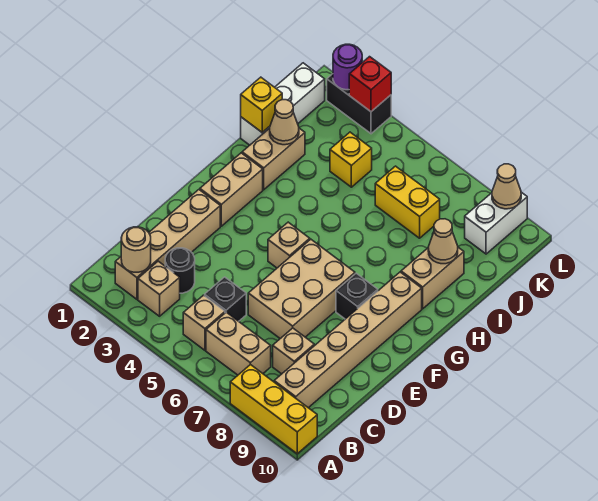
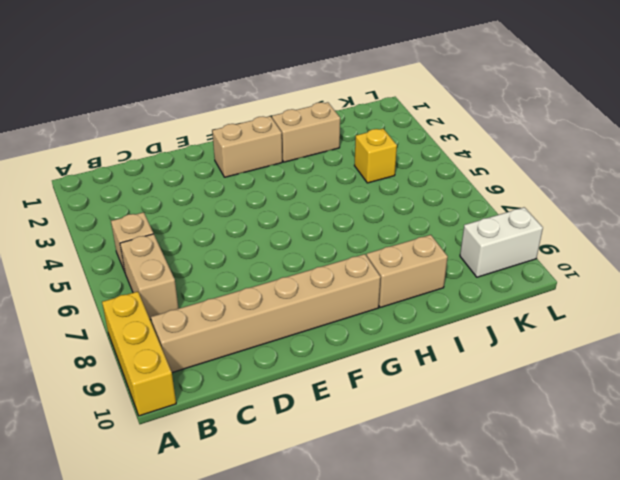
none -> tan 1x4 brick [115,190,220,299]
none -> tan 1x1 brick [138,261,180,316]
none -> black 1x1 round brick [165,248,195,293]

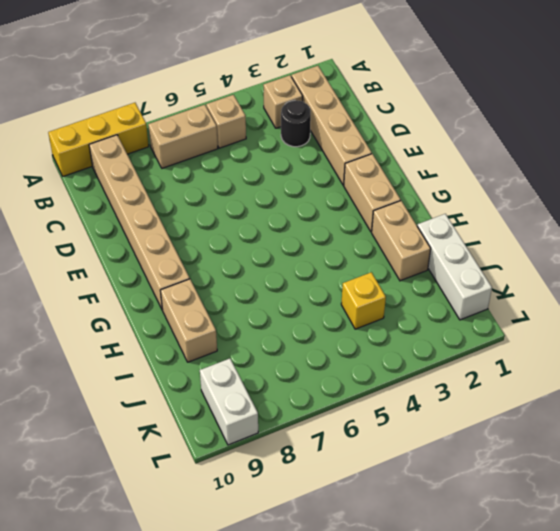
none -> black 1x1 brick [205,277,246,321]
none -> tan 1x1 brick [273,328,314,374]
none -> tan 2x3 brick [248,239,355,339]

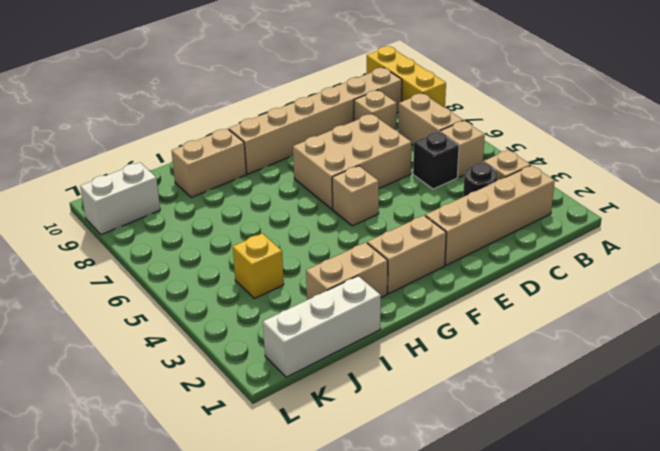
none -> black 1x1 brick [336,273,378,319]
none -> yellow 1x2 brick [375,166,440,238]
none -> black 1x2 brick [327,74,391,134]

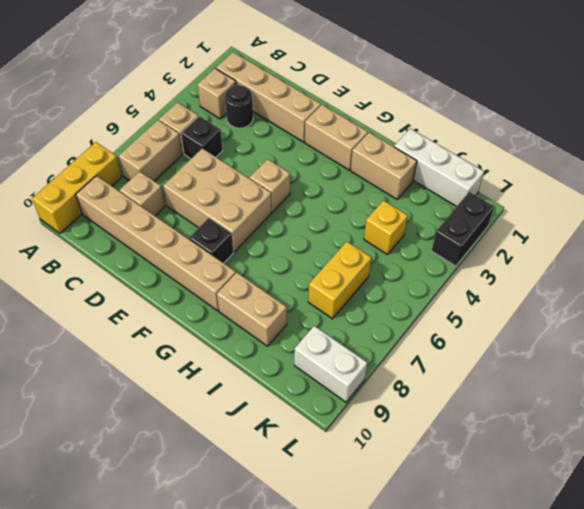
none -> tan 1x1 round brick [121,227,151,272]
none -> yellow 1x1 brick [241,77,282,132]
none -> tan 1x1 cone [270,100,299,145]

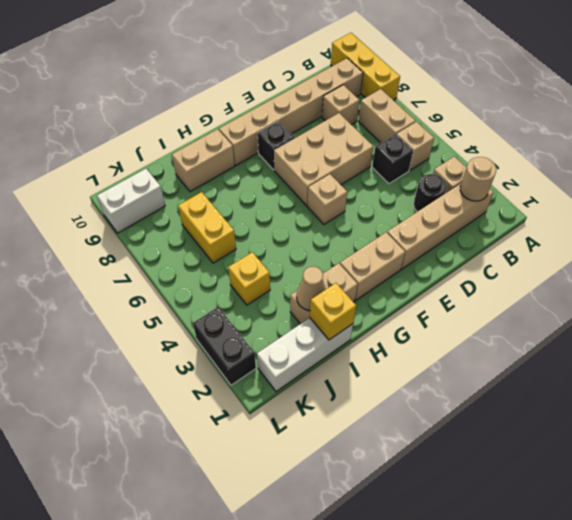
none -> tan 1x1 cone [428,219,458,264]
none -> purple 1x1 round brick [333,44,362,90]
none -> red 1x1 brick [349,57,391,112]

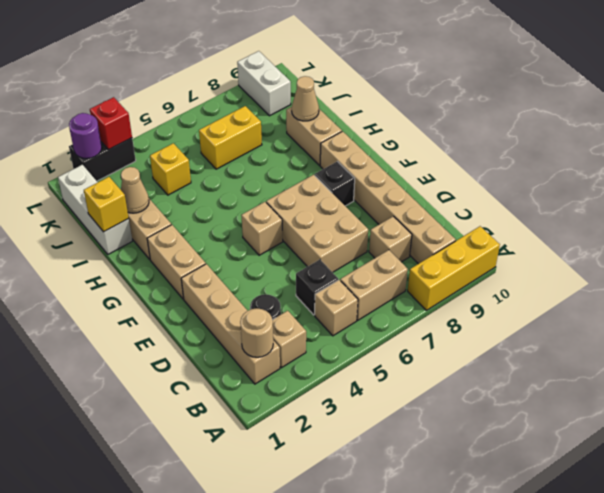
none -> tan 1x1 cone [492,164,521,209]

